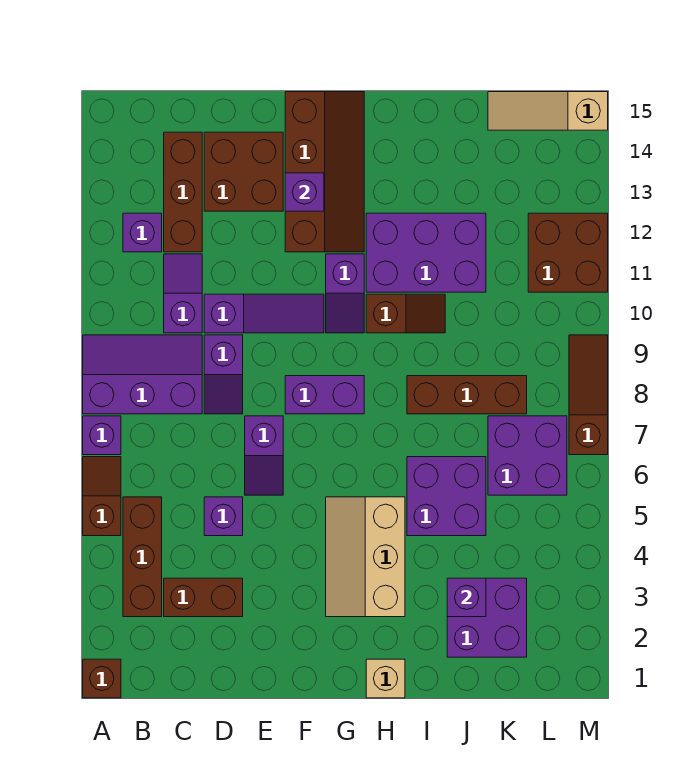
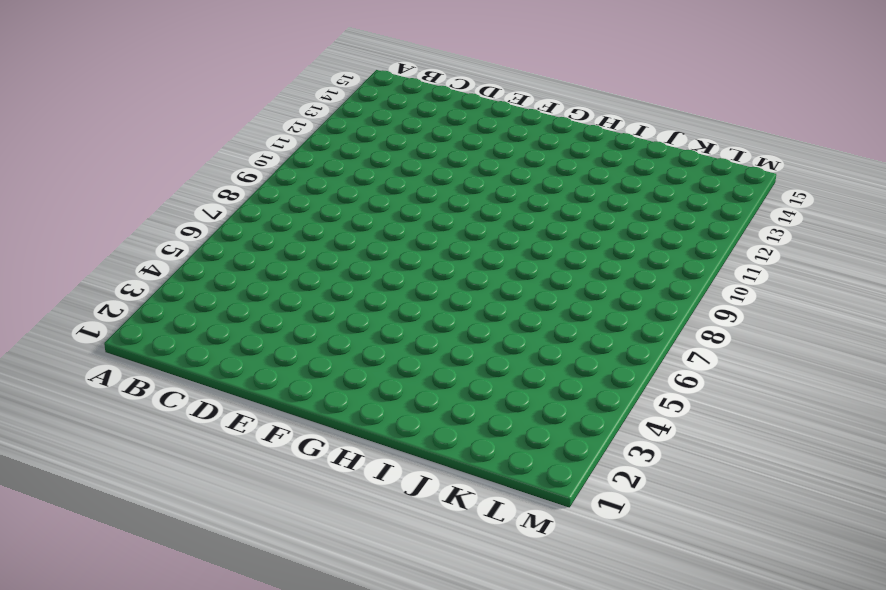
none -> brown 1x1 brick [83,659,121,698]
none -> brown 1x2 slope [83,457,121,536]
none -> purple 1x1 brick [83,416,121,455]
none -> purple 2x3 slope [83,335,202,414]

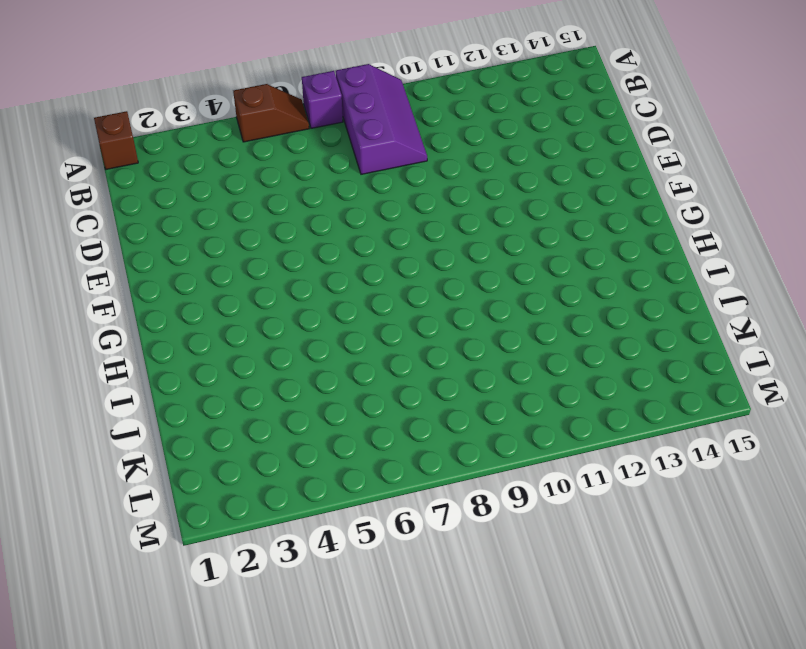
none -> brown 1x3 brick [123,497,162,617]
none -> purple 1x1 brick [123,213,162,252]
none -> brown 1x2 brick [164,578,243,617]
none -> purple 1x2 slope [164,254,202,333]

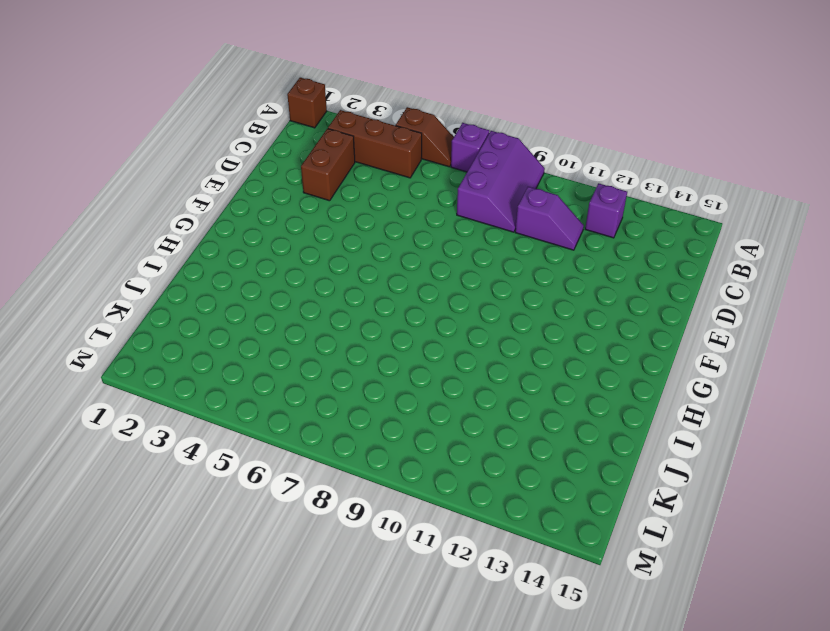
none -> brown 1x3 brick [164,132,202,252]
none -> purple 1x1 brick [204,497,243,536]
none -> purple 1x2 slope [204,335,243,414]
none -> purple 1x3 slope [204,294,324,333]

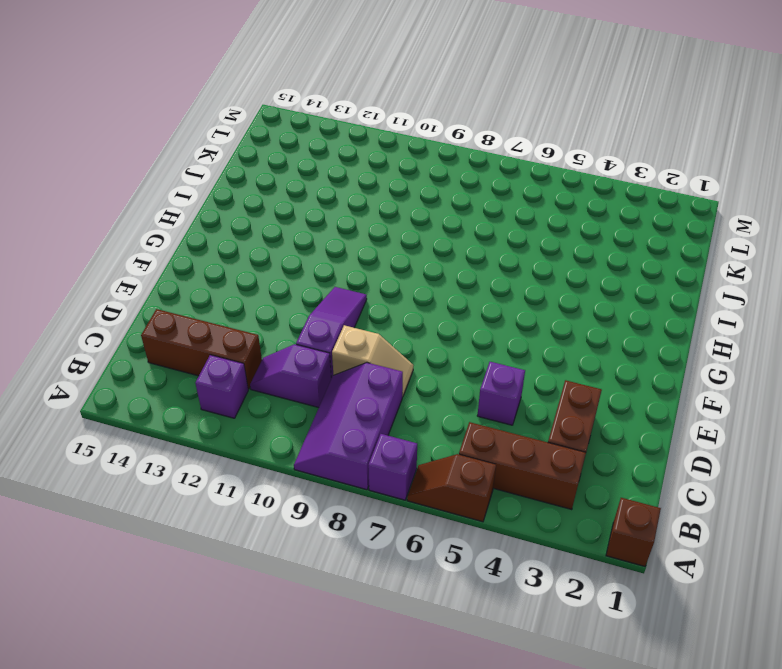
tan 1x2 slope [332,325,413,397] -> purple 1x2 slope [204,335,243,414]
none -> brown 2x2 brick [204,132,283,211]
none -> purple 1x2 slope [245,416,283,495]
none -> purple 1x2 brick [285,376,364,414]
none -> brown 2x4 slope [285,92,364,252]

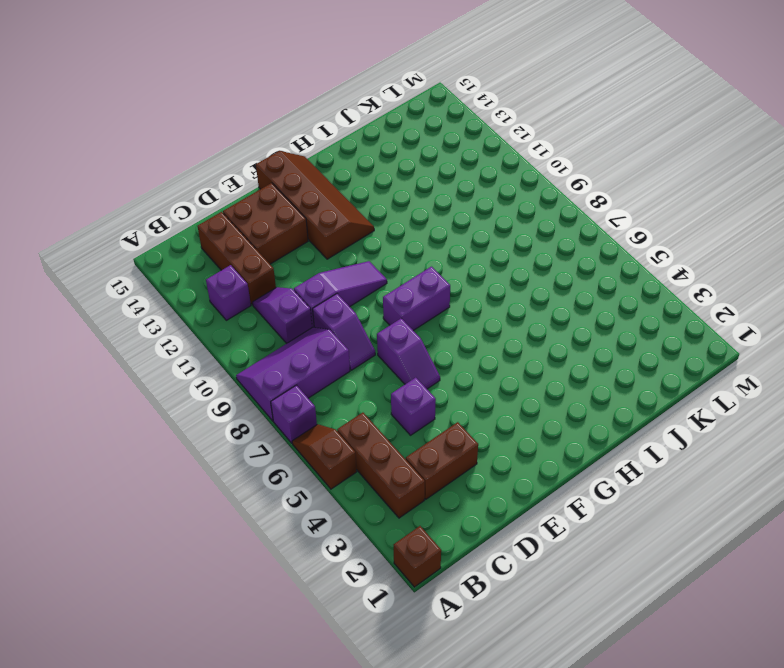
none -> tan 2x3 slope [326,497,405,617]
none -> purple 1x2 slope [326,254,364,333]
none -> tan 1x1 brick [366,659,405,698]
none -> brown 1x2 slope [366,294,445,333]

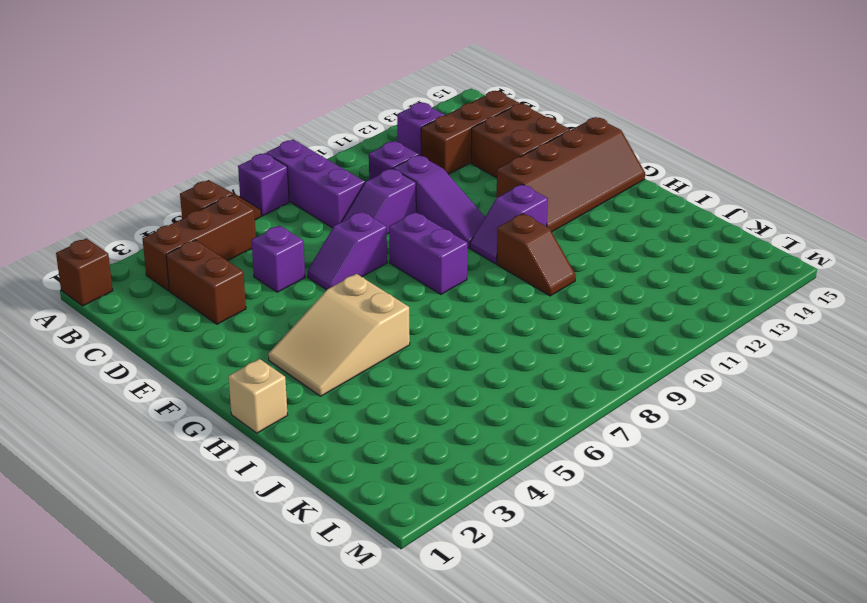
tan 2x3 slope [268,274,410,396] -> tan 2x3 slope turned to [326,497,405,617]
none -> purple 2x3 brick [366,213,486,292]
none -> purple 2x2 brick [407,457,486,536]
none -> brown 1x3 brick [407,376,527,414]
none -> purple 2x2 brick [447,578,527,657]

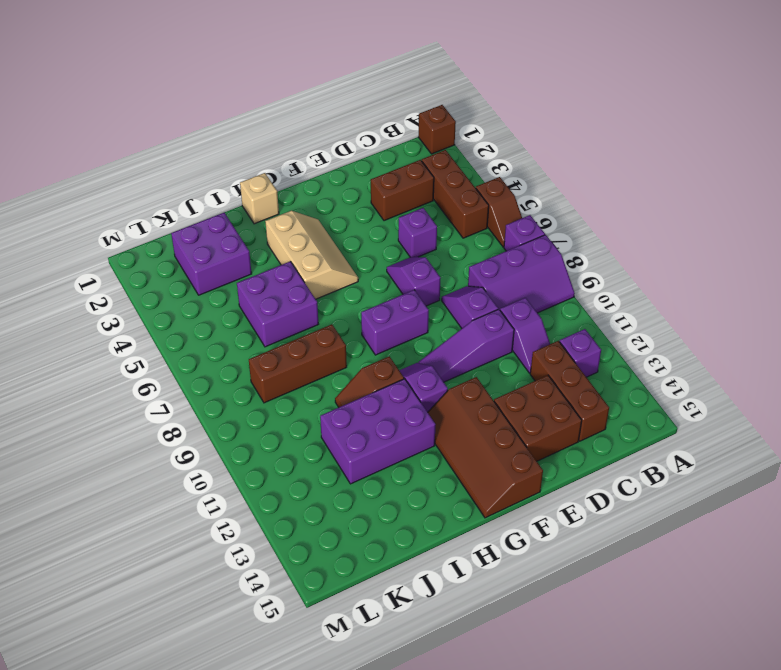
none -> purple 2x2 brick [488,416,567,495]
none -> tan 1x3 slope [488,92,608,130]
none -> brown 2x2 brick [528,213,608,292]
none -> brown 1x3 slope [569,335,608,455]

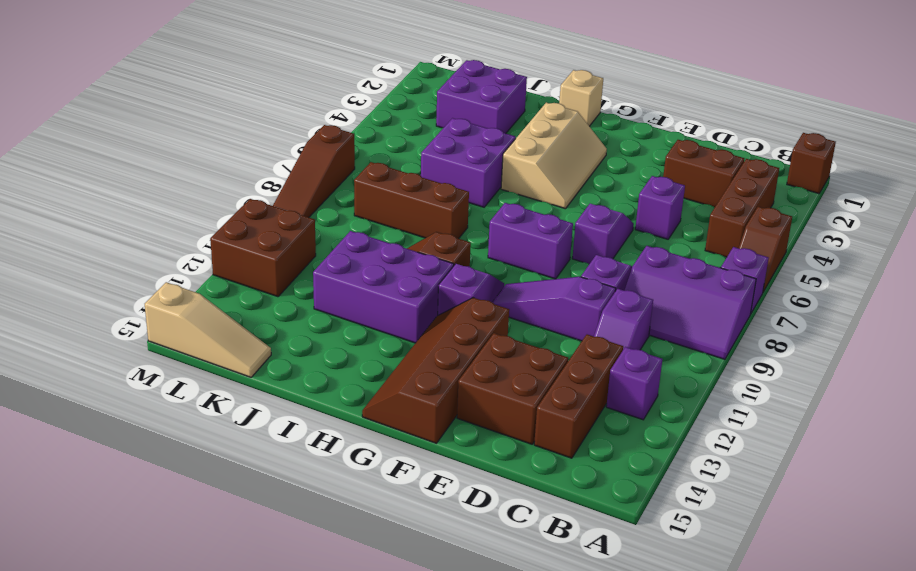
none -> purple 2x2 brick [488,416,567,495]
none -> purple 1x1 brick [285,173,324,211]
none -> purple 1x1 brick [447,578,486,617]

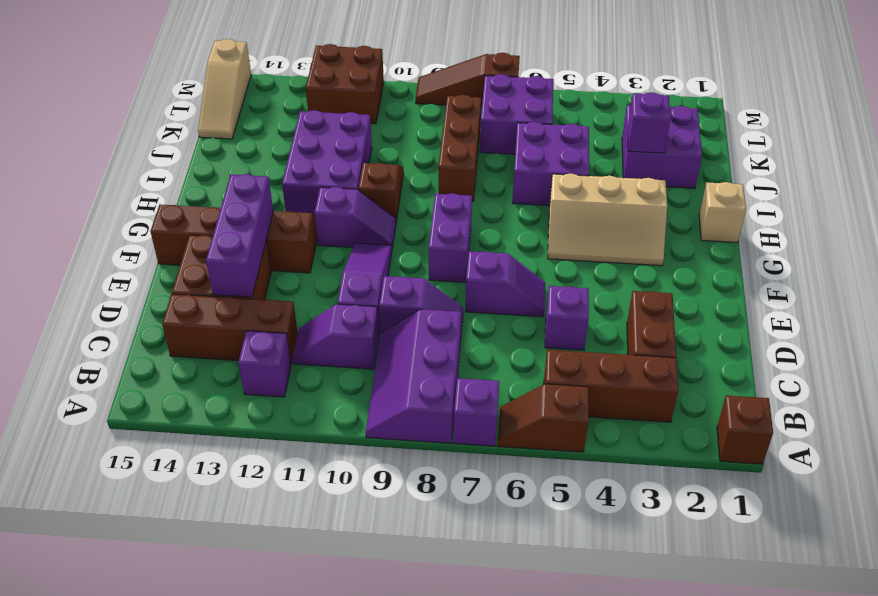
purple 1x3 brick [206,174,273,297] -> purple 1x1 brick [285,173,324,211]

